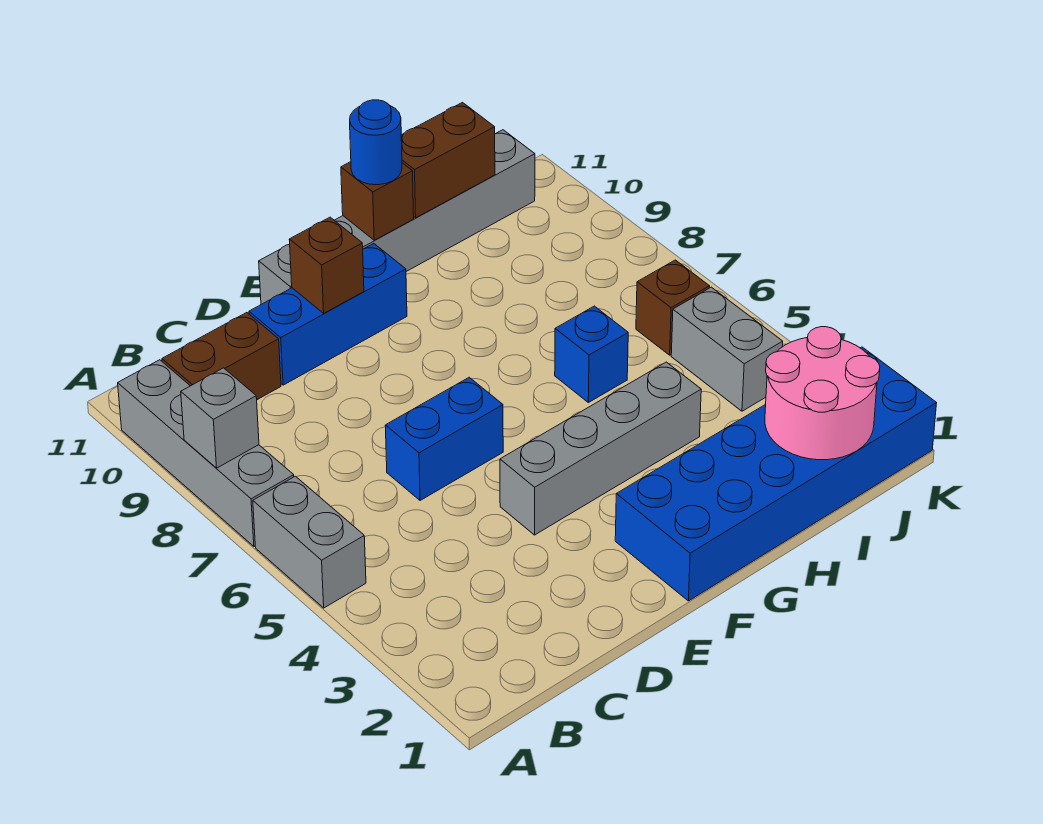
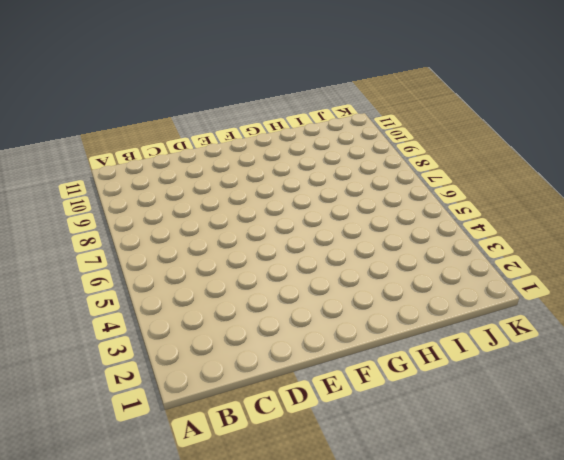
none -> grey 1x2 brick [253,476,366,608]
none -> grey 1x4 brick [118,360,294,546]
none -> brown 1x2 brick [162,313,281,400]

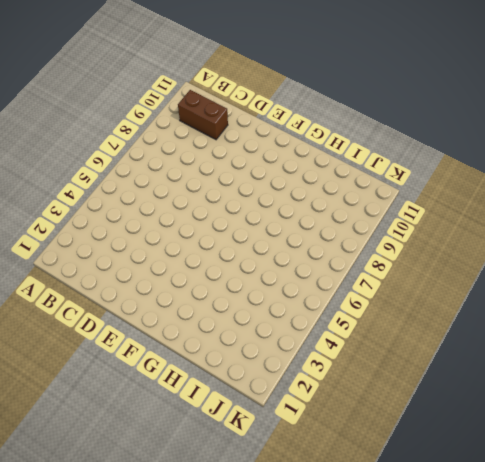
none -> grey 1x2 brick [253,476,366,608]
none -> grey 1x4 brick [118,360,294,546]
none -> blue 1x2 brick [385,377,503,501]

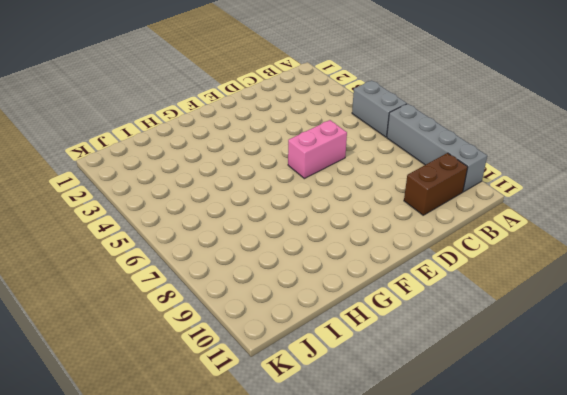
pink 1x2 brick [288,120,347,179] -> blue 1x2 brick [385,377,503,501]
none -> blue 1x3 brick [249,244,407,385]
none -> grey 1x4 brick [500,362,701,535]
none -> grey 1x6 brick [259,130,535,304]

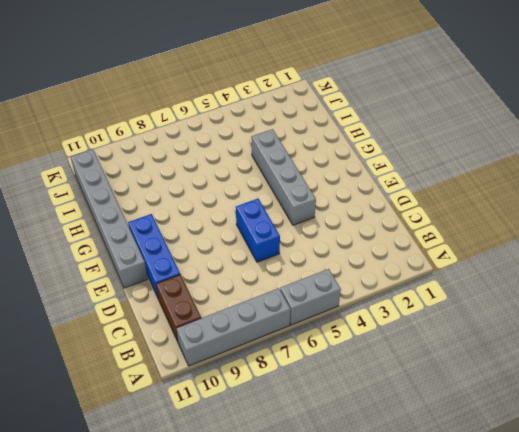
none -> blue 2x6 brick [615,347,937,601]
none -> blue 1x1 brick [555,306,628,403]
none -> grey 1x2 brick [671,287,783,411]

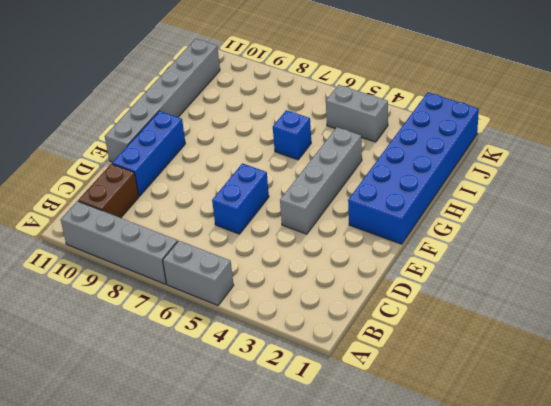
none -> brown 1x1 brick [636,260,710,355]
none -> grey 1x1 brick [181,368,259,468]
none -> brown 1x1 brick [289,217,364,313]

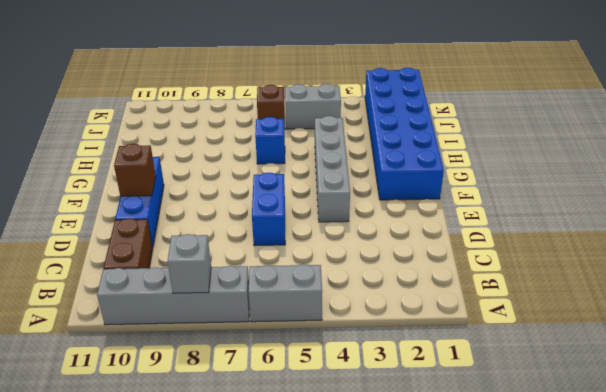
none -> grey 1x6 brick [259,130,535,304]
none -> brown 1x1 brick [341,162,414,240]
none -> brown 1x2 brick [401,103,495,218]

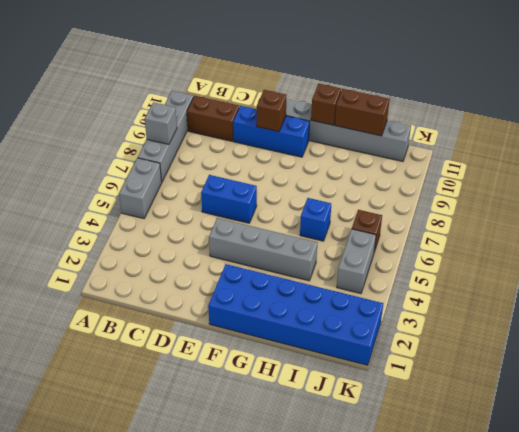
none -> pink 2x2 round brick [765,327,880,460]
none -> blue 1x1 round brick [350,100,402,185]

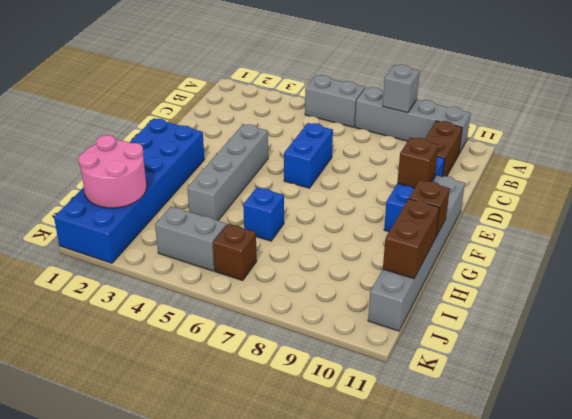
none -> blue 1x1 round brick [350,100,402,185]

